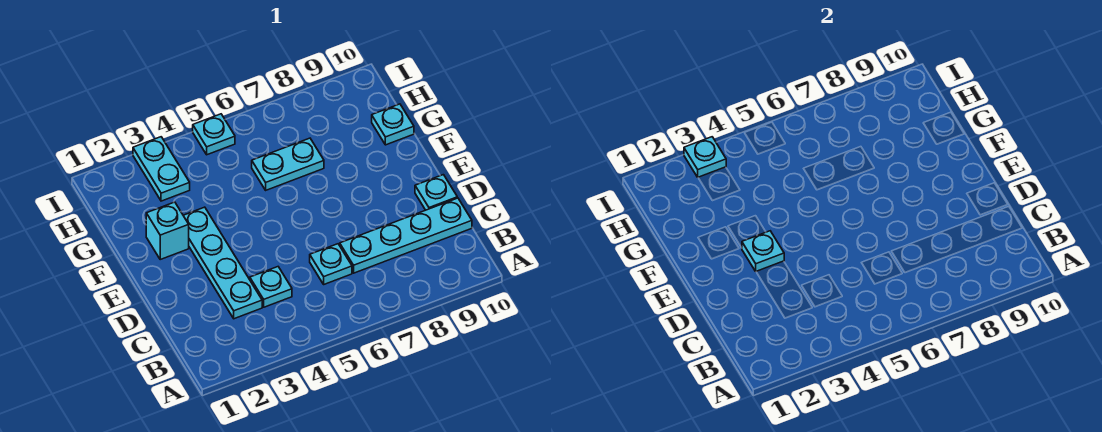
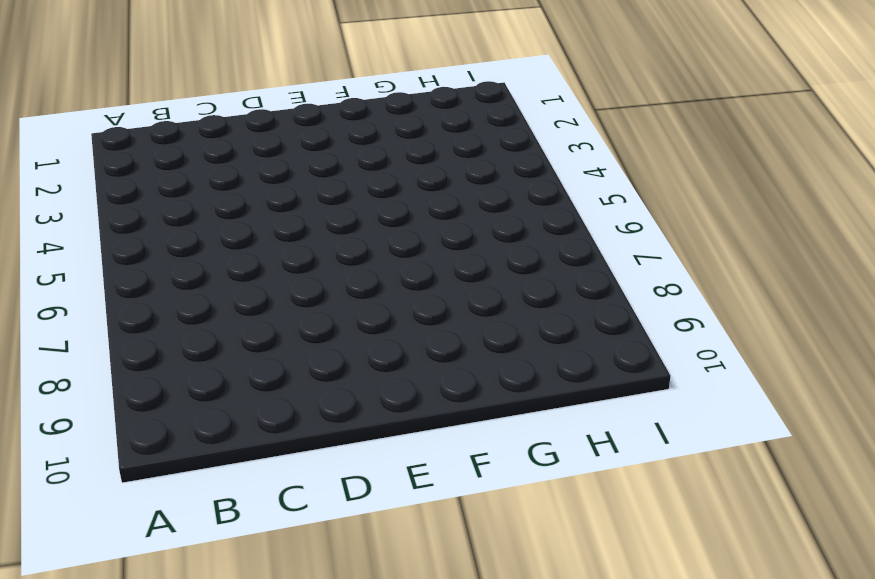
none -> cyan 1x4 plate [183,207,262,319]
none -> cyan 1x1 plate [250,267,292,307]
none -> cyan 1x1 plate [310,244,352,284]

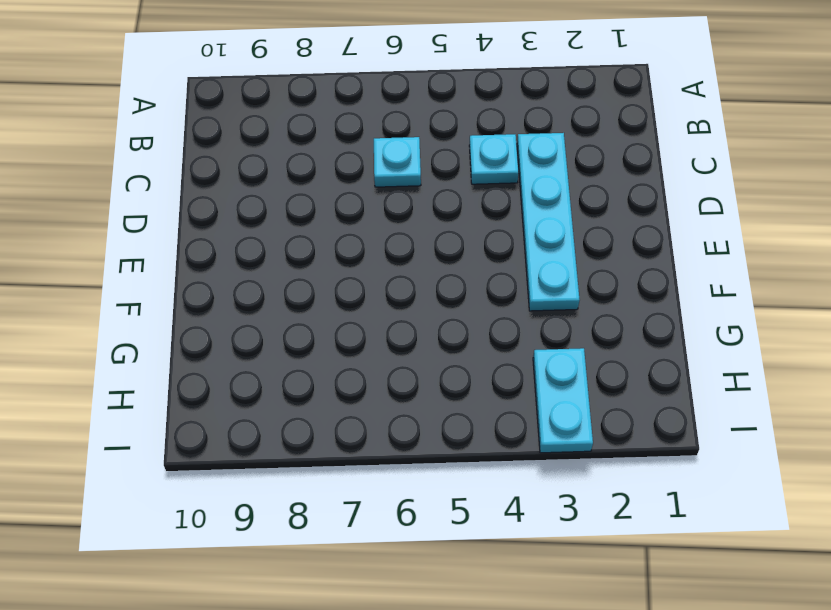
none -> cyan 1x4 plate [340,198,472,273]
none -> cyan 1x1 plate [415,175,457,210]
none -> cyan 1x1 brick [146,202,189,259]

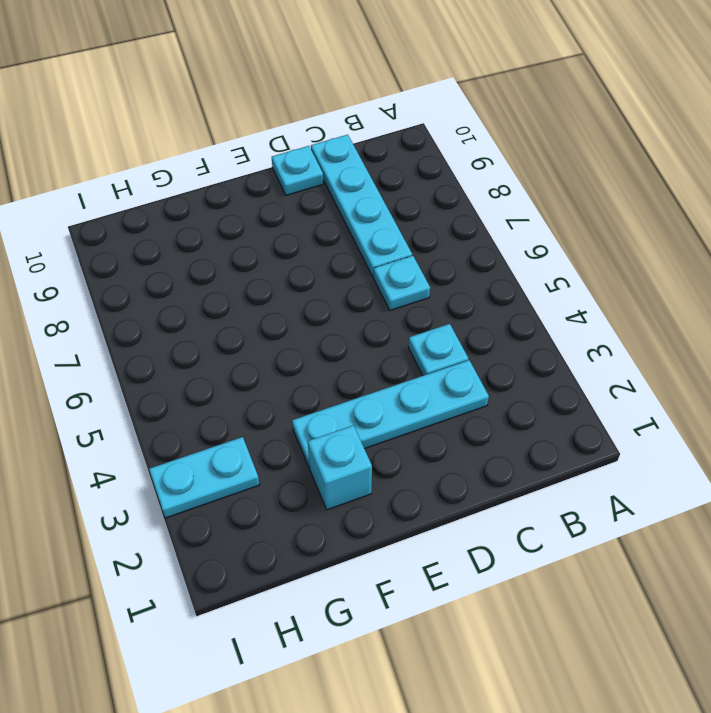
none -> cyan 1x2 plate [252,138,324,190]
none -> cyan 1x1 plate [372,104,414,145]
none -> cyan 1x1 plate [193,114,235,155]

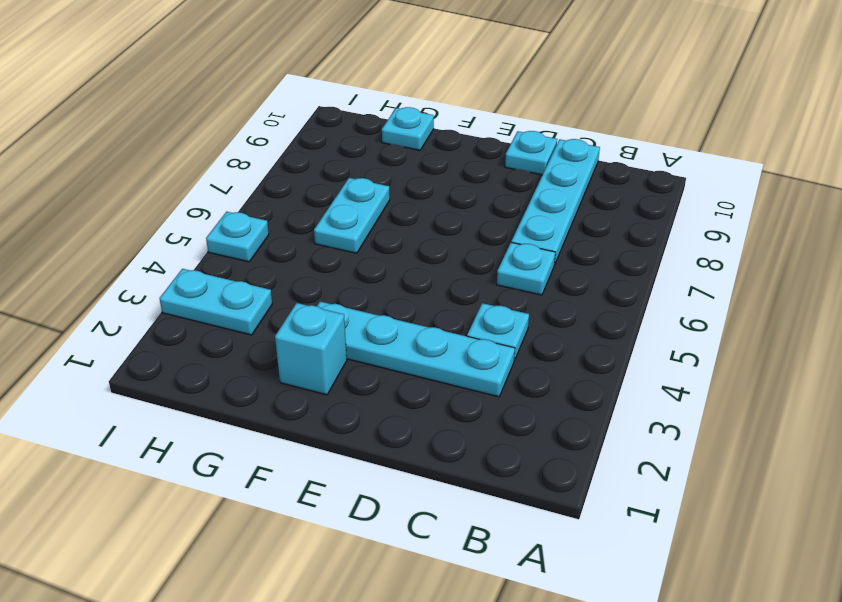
none -> cyan 1x1 plate [742,231,784,271]
none -> cyan 1x1 plate [684,137,726,177]

